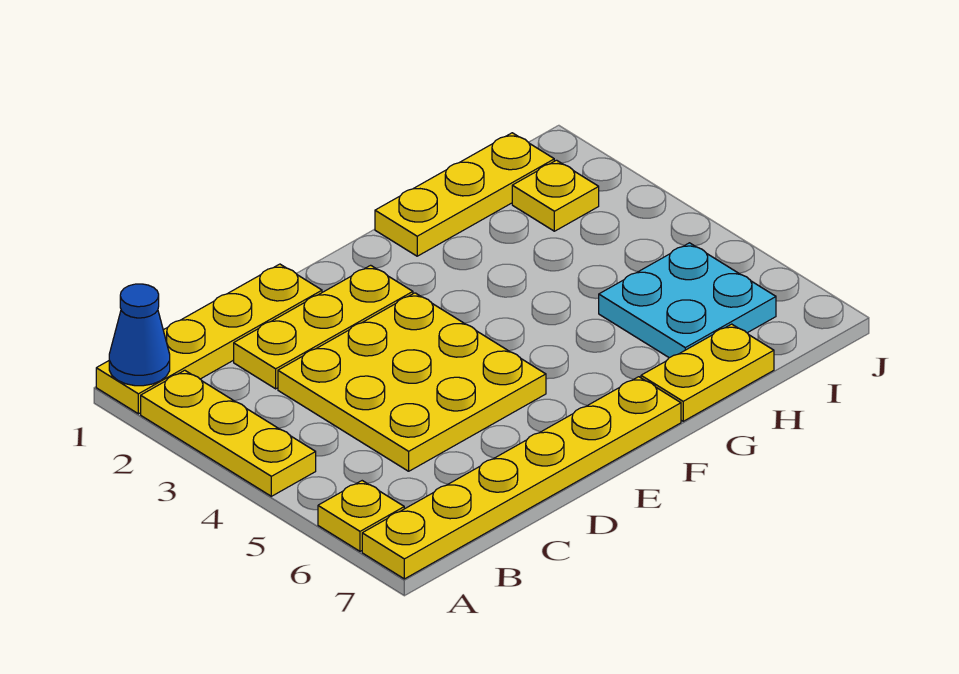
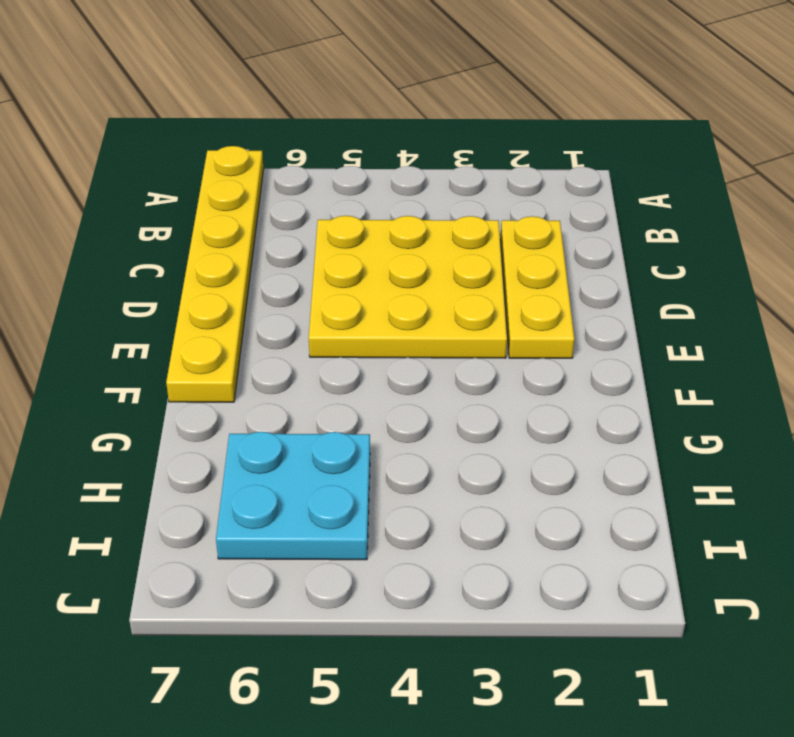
none -> yellow 1x4 plate [96,264,322,414]
none -> yellow 1x3 plate [141,370,316,496]

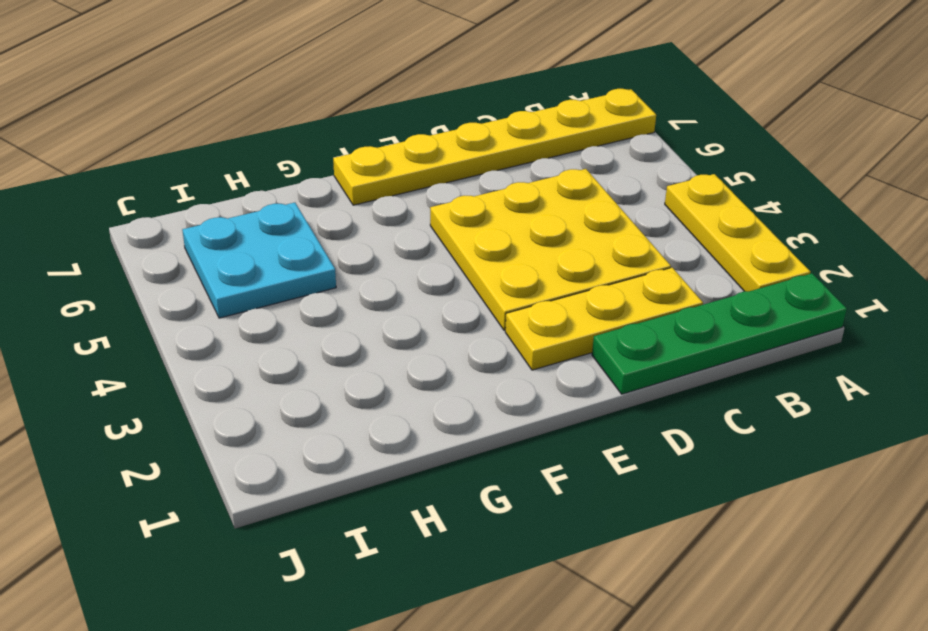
green 1x4 plate [592,273,847,394] -> yellow 1x4 plate [96,264,322,414]
none -> yellow 1x1 plate [318,481,404,551]
none -> yellow 1x3 plate [375,133,554,256]

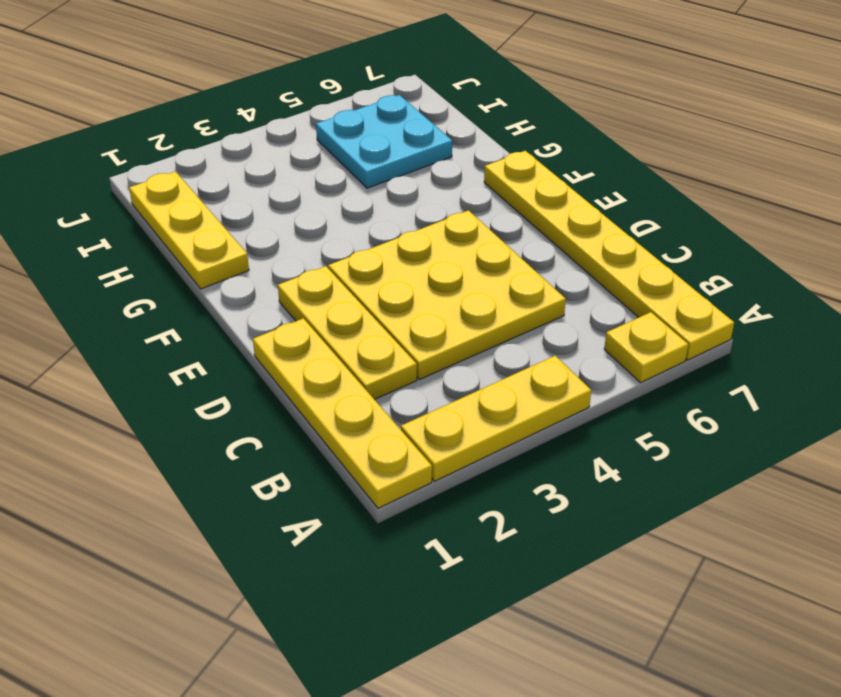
none -> yellow 1x2 plate [641,324,774,421]
none -> yellow 1x1 plate [512,160,599,231]

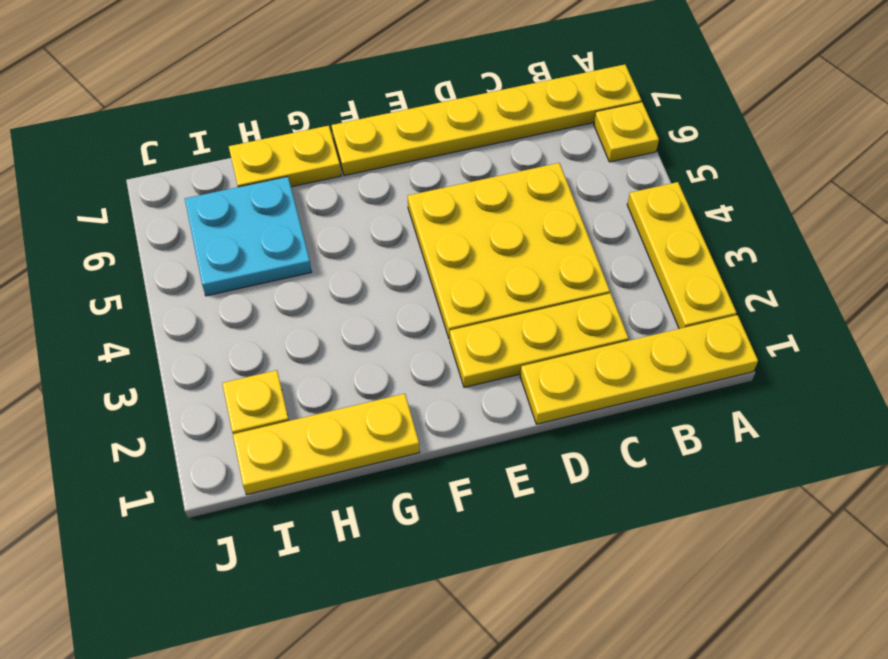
none -> blue 1x1 cone [109,284,170,386]

